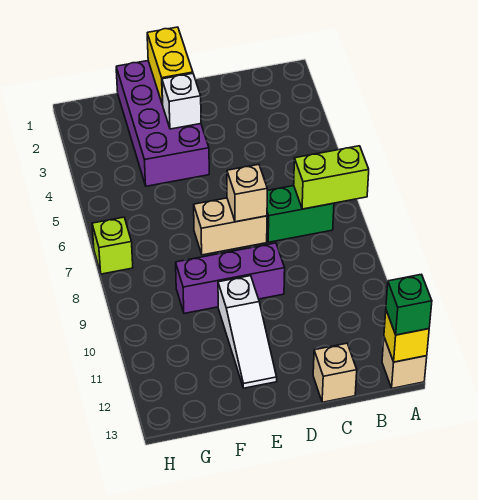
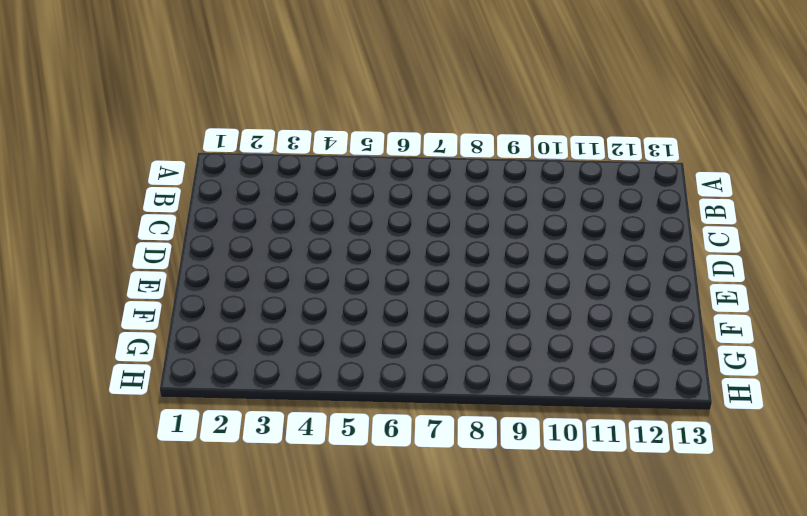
none -> tan 1x1 brick [382,338,427,388]
none -> green 1x2 brick [267,186,334,242]
none -> tan 1x1 brick [313,343,357,402]

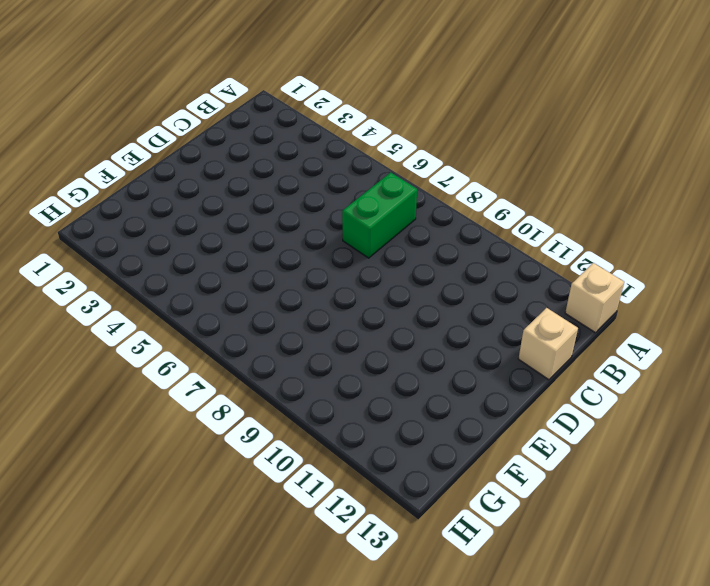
none -> tan 1x2 brick [194,198,267,255]
none -> purple 1x3 brick [176,243,285,313]
none -> purple 2x4 brick [116,61,209,186]

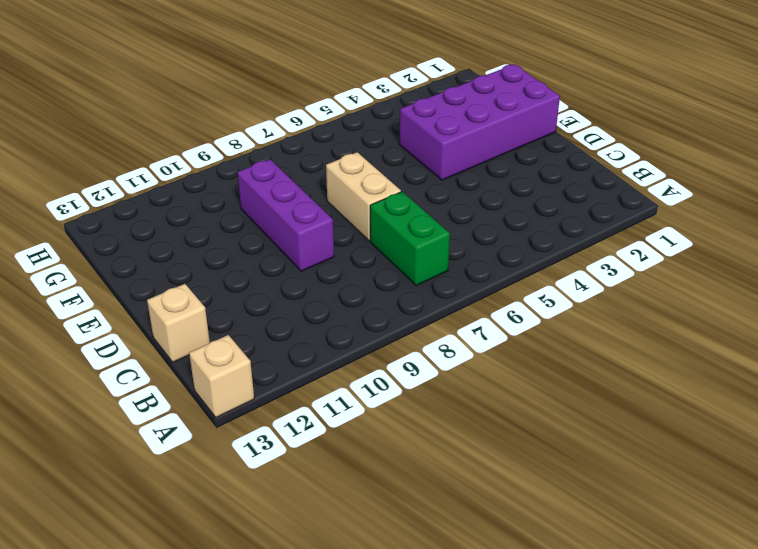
none -> white 1x3 slope [218,276,277,388]
none -> lime 1x1 brick [92,217,133,274]
none -> lime 1x2 brick [294,146,369,209]

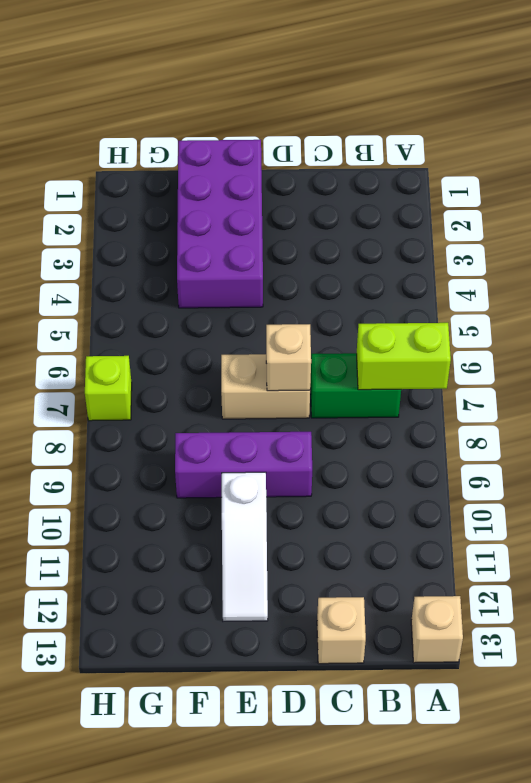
none -> yellow 1x1 brick [384,311,429,362]
none -> yellow 1x2 brick [147,27,193,105]
none -> white 1x1 brick [162,73,201,129]

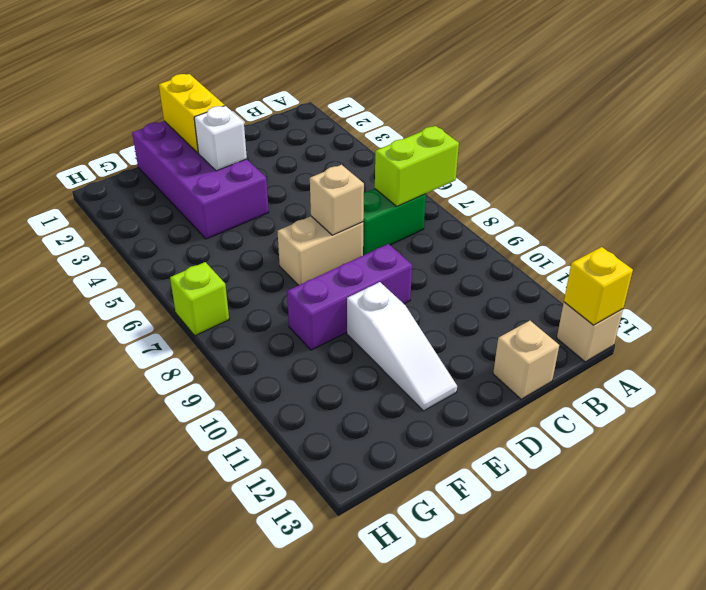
none -> green 1x1 brick [386,274,432,335]

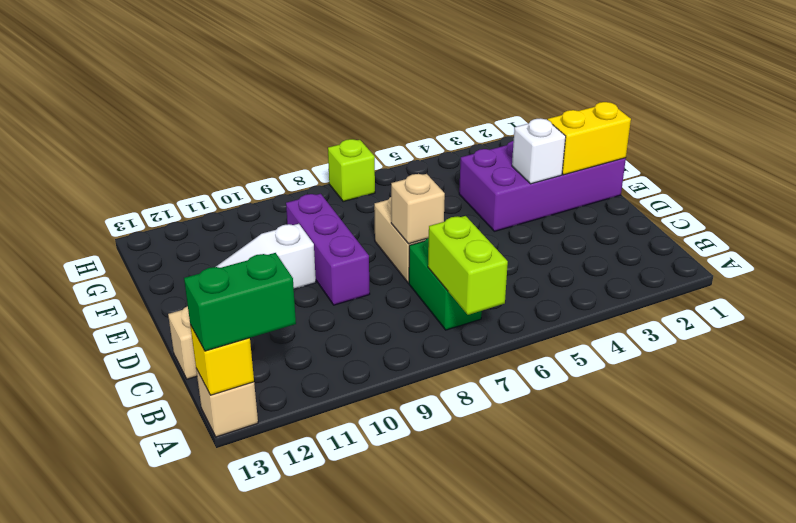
green 1x2 brick [184,253,296,351] -> green 1x1 brick [386,274,432,335]

